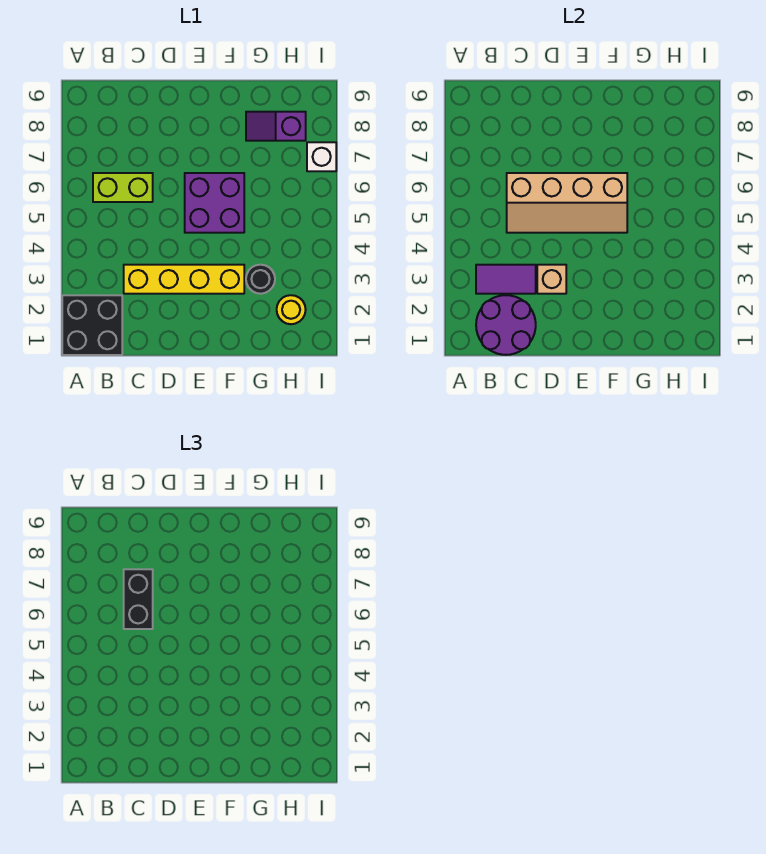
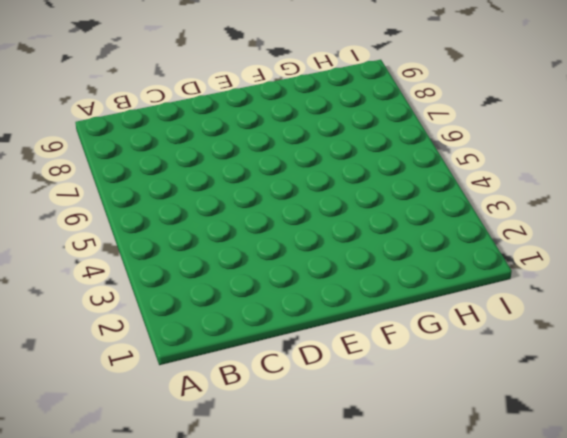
none -> black 2x2 brick [62,295,122,355]
none -> lime 1x2 brick [93,173,153,202]
none -> yellow 1x4 brick [124,265,244,294]

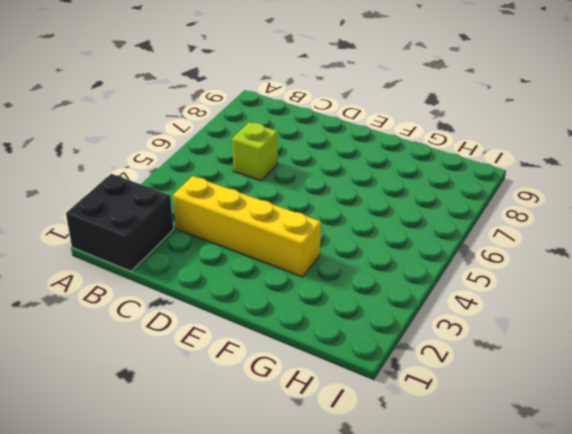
lime 1x1 brick [232,122,278,181] -> lime 1x2 brick [93,173,153,202]
none -> purple 2x2 brick [185,173,244,233]
none -> black 1x1 round brick [246,265,275,294]
none -> purple 1x2 slope [246,112,306,141]

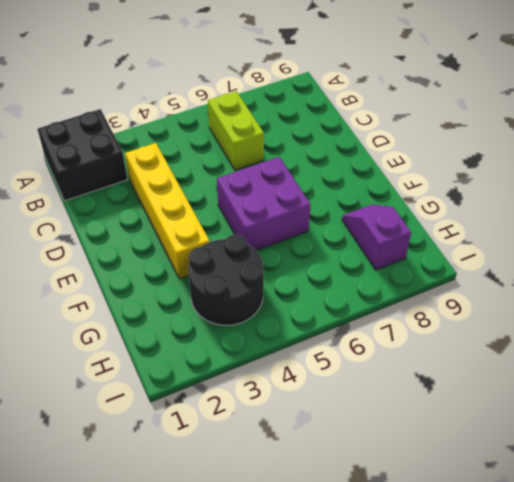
black 2x2 round brick [188,235,264,325] -> black 1x1 round brick [246,265,275,294]
none -> yellow 1x1 round brick [277,295,306,324]
none -> white 1x1 brick [307,142,336,171]
none -> purple 2x2 round brick [476,295,536,355]

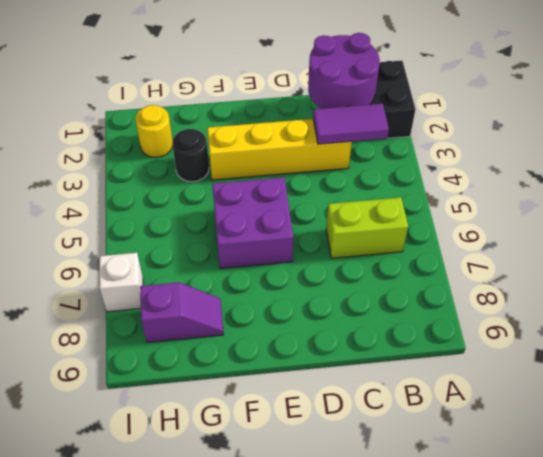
none -> tan 2x4 slope [507,173,627,233]
none -> tan 1x1 brick [537,265,566,294]
none -> black 1x2 brick [124,569,153,629]

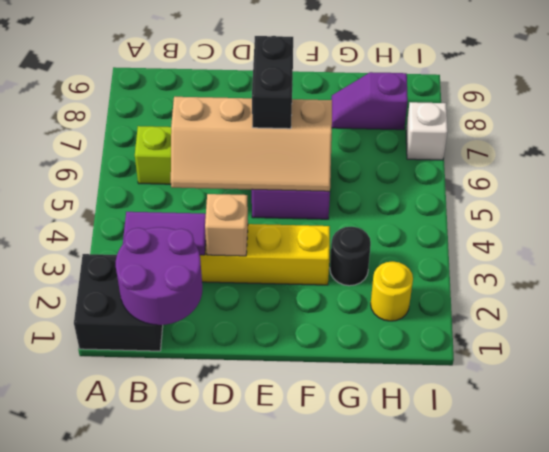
black 1x2 brick [252,36,293,129] -> black 1x2 brick moved to [124,569,153,629]

